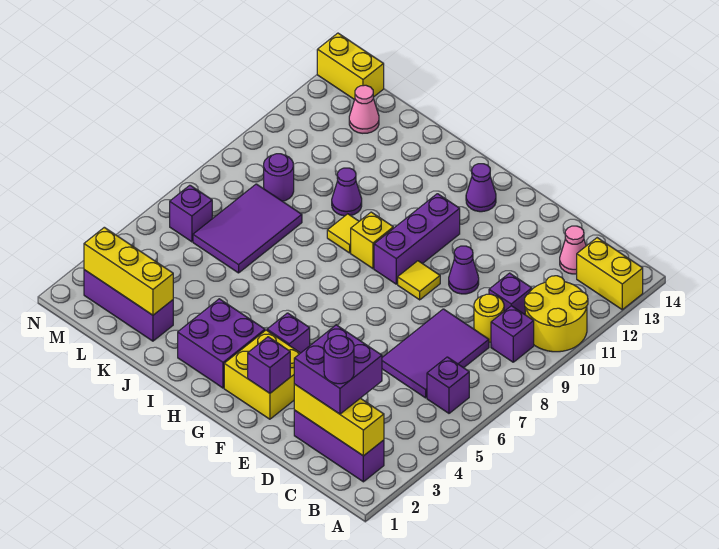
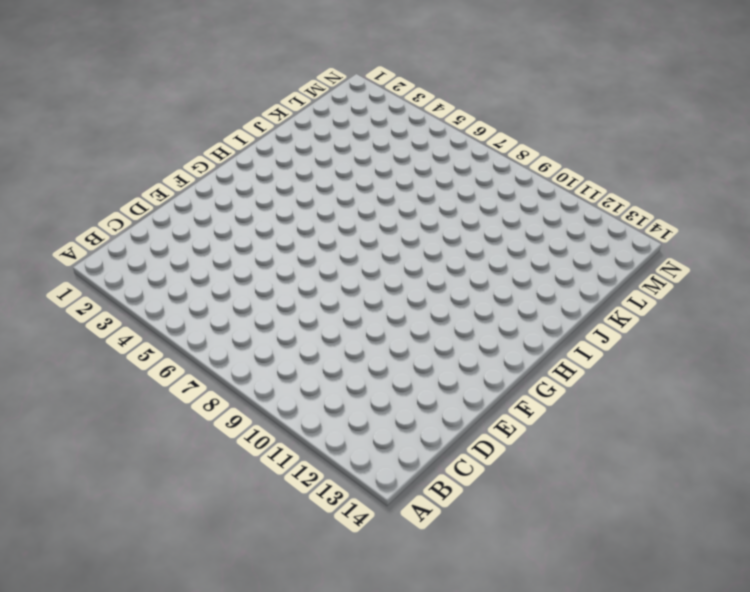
none -> yellow 2x2 round brick [525,276,588,352]
none -> yellow 1x2 brick [577,238,643,310]
none -> purple 1x3 brick [294,410,384,482]
none -> purple 1x1 brick [427,357,469,413]

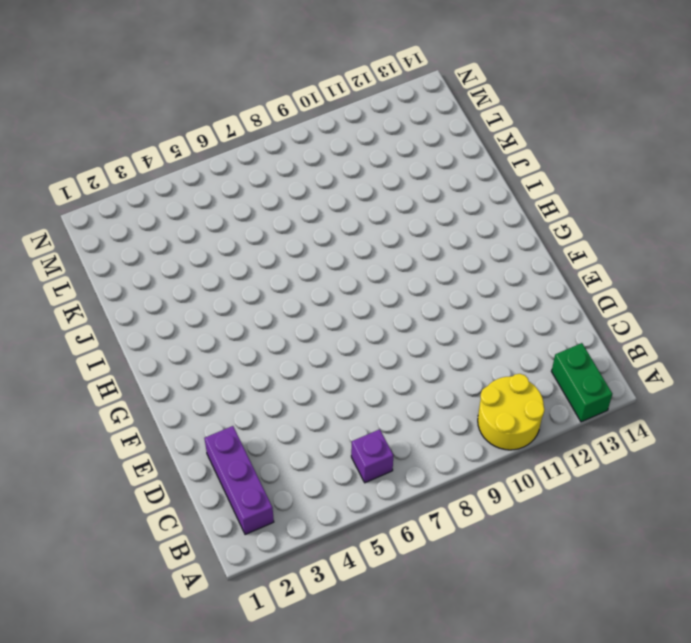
green 1x2 brick [551,343,612,422] -> yellow 1x2 brick [577,238,643,310]
none -> purple 1x1 brick [491,306,534,362]
none -> purple 2x3 tile [382,309,489,398]
none -> yellow 1x1 round brick [474,294,504,342]
none -> purple 1x1 brick [489,273,532,314]

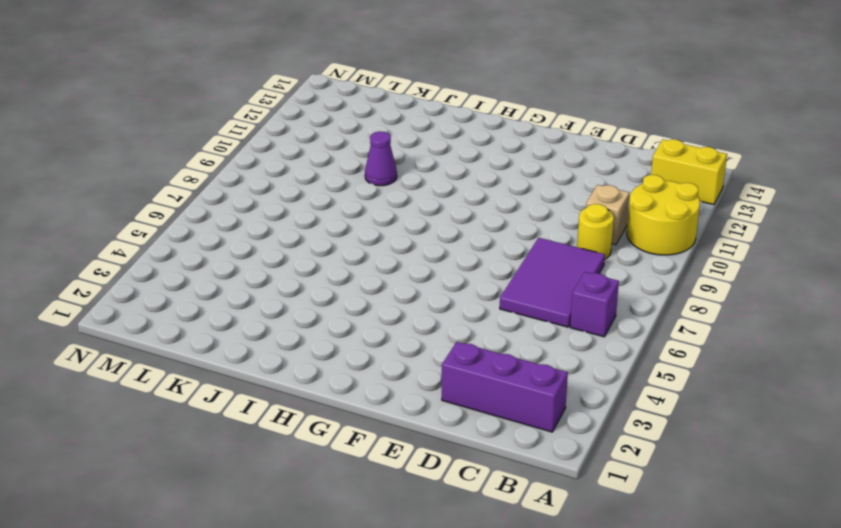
tan 1x1 brick [586,185,629,245] -> purple 1x1 brick [489,273,532,314]
none -> purple 1x1 brick [491,306,534,362]
none -> pink 1x1 cone [560,226,586,274]
none -> purple 1x1 cone [449,246,479,294]
none -> yellow 2x2 brick [224,330,300,419]

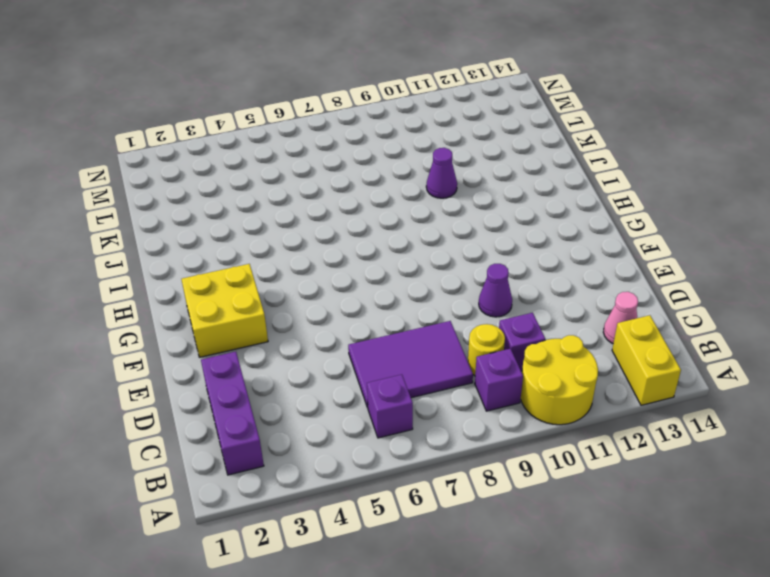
none -> yellow 1x1 tile [398,261,440,300]
none -> purple 1x1 brick [267,313,310,353]
none -> purple 1x3 brick [374,194,460,284]
none -> purple 1x1 cone [466,164,496,212]

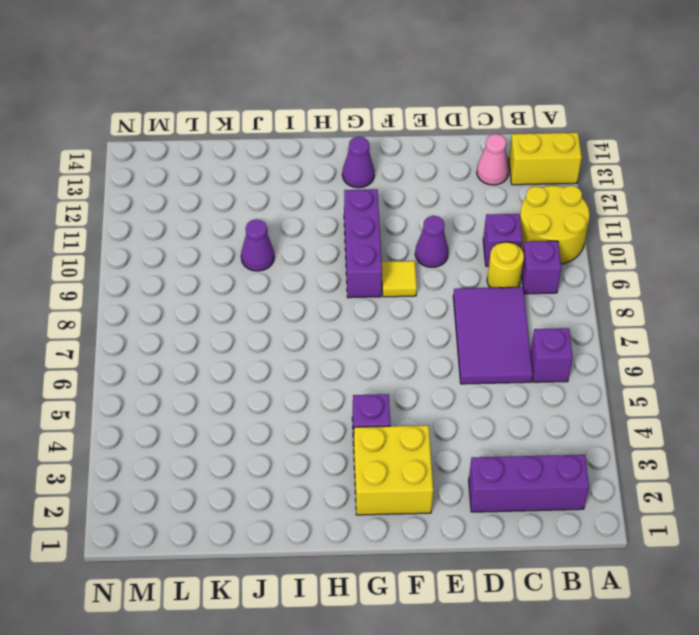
none -> purple 2x2 brick [178,299,265,388]
none -> yellow 1x1 brick [351,212,393,269]
none -> yellow 1x1 tile [327,214,359,253]
none -> purple 1x3 brick [84,270,173,341]

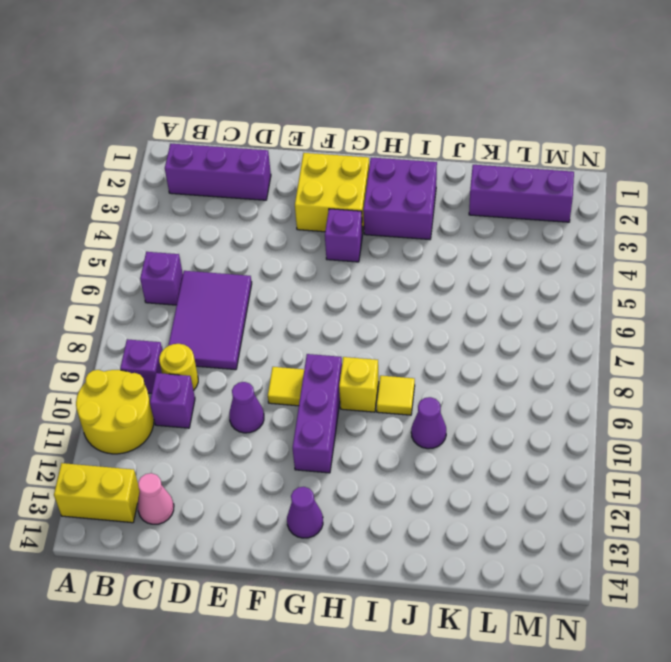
none -> purple 2x3 tile [193,184,302,273]
none -> purple 1x1 round brick [264,154,294,201]
none -> pink 1x1 cone [349,85,379,133]
none -> purple 1x1 brick [170,185,212,242]

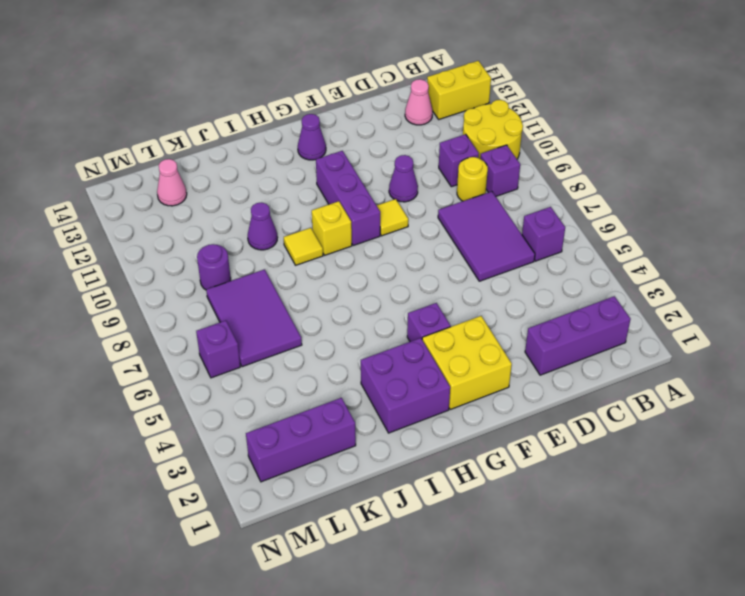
none -> yellow 1x2 brick [317,33,384,100]
none -> yellow 1x3 brick [294,384,384,456]
none -> purple 1x1 brick [248,337,290,393]
none -> yellow 1x3 brick [84,227,173,315]

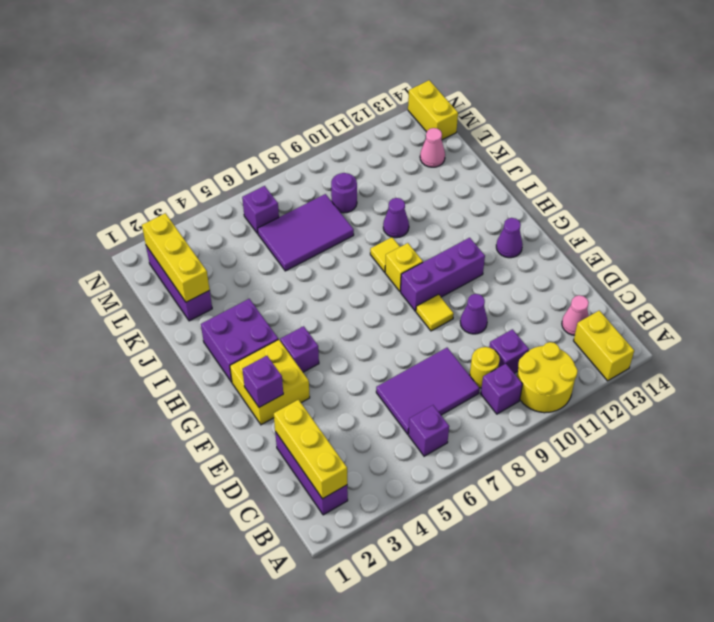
none -> purple 2x2 brick [294,325,382,414]
none -> purple 1x1 round brick [324,336,354,384]

